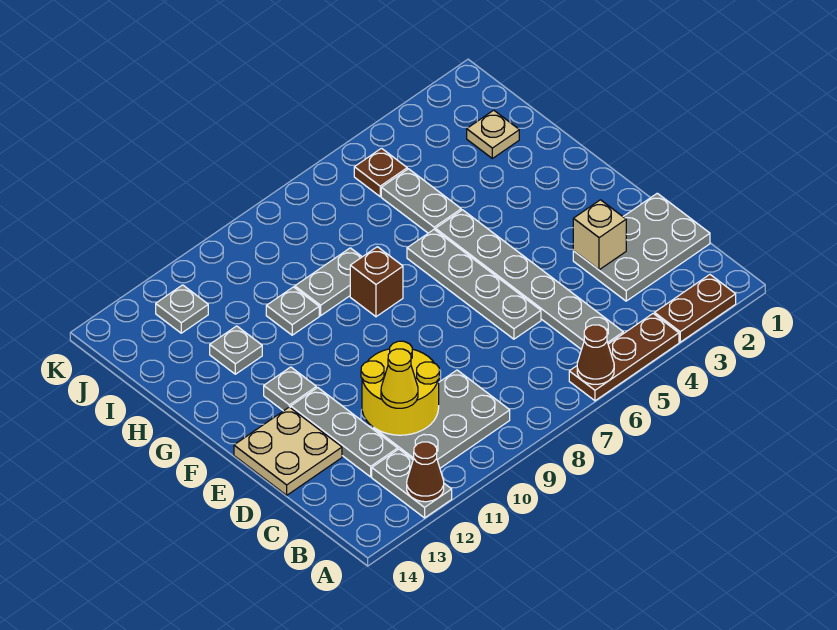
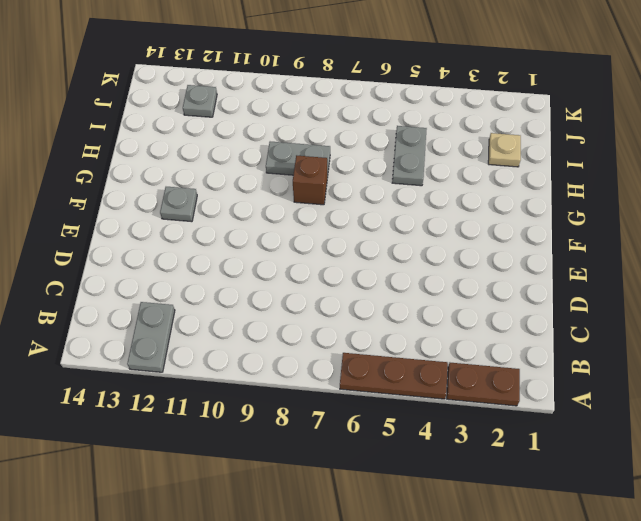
none -> grey 1x6 plate [436,210,623,349]
none -> grey 2x3 plate [373,370,510,468]
none -> grey 2x3 plate [573,193,710,301]

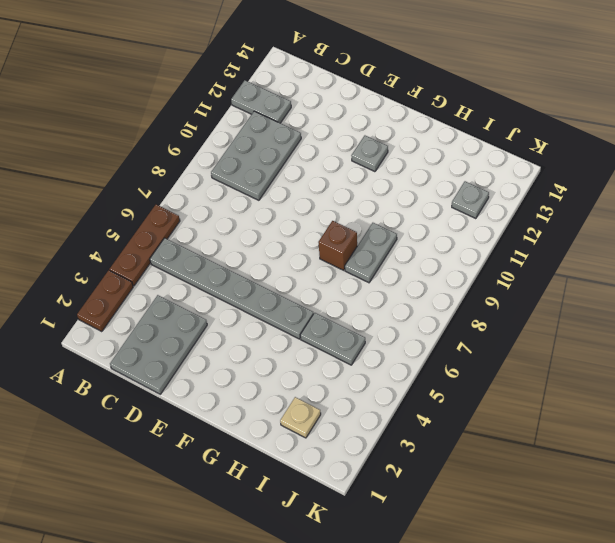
none -> grey 1x3 plate [291,388,398,477]
none -> grey 1x4 plate [407,229,541,339]
none -> tan 2x2 plate [234,407,342,495]

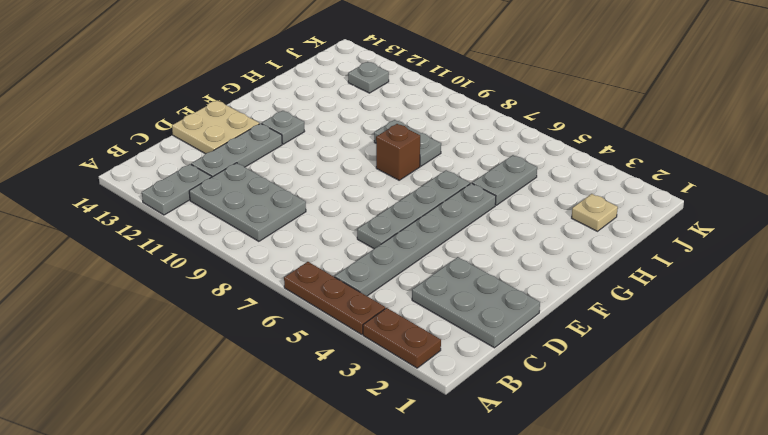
none -> grey 1x1 plate [266,287,319,335]
none -> grey 1x1 plate [210,326,262,374]
none -> brown 1x1 plate [354,148,407,196]

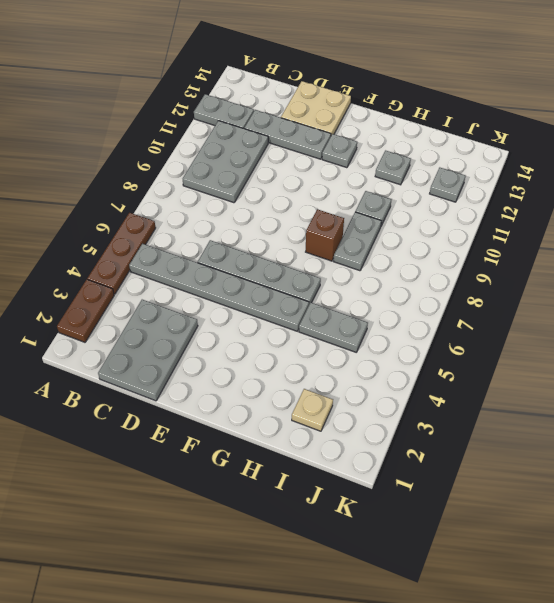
none -> brown 1x1 plate [354,148,407,196]
none -> brown 1x1 cone [577,325,614,384]
none -> brown 1x1 cone [407,442,444,502]

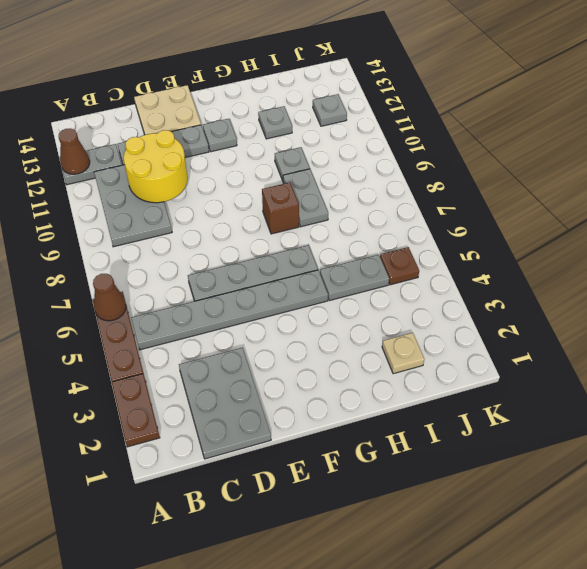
none -> tan 1x1 brick [573,200,626,270]
none -> yellow 1x1 cone [381,349,418,408]

